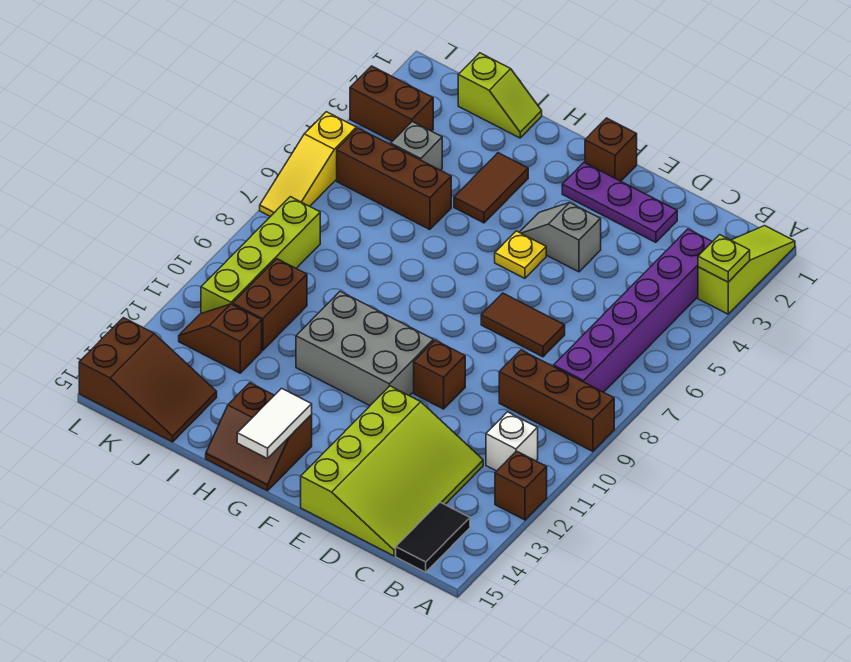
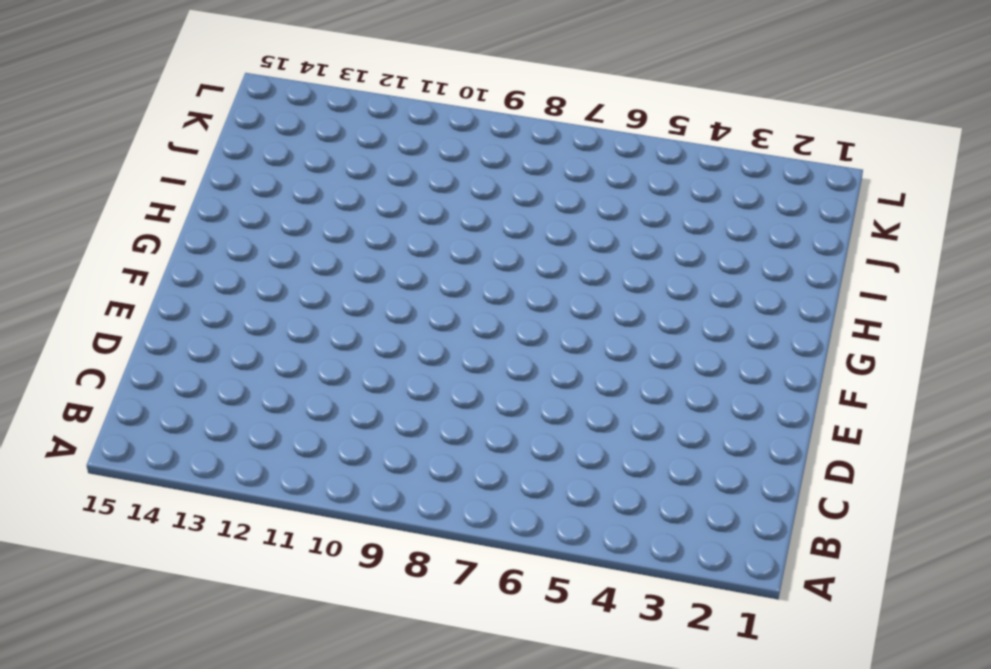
none -> lime 1x3 slope [698,226,795,314]
none -> brown 1x3 brick [499,350,614,451]
none -> brown 1x1 brick [495,451,547,520]

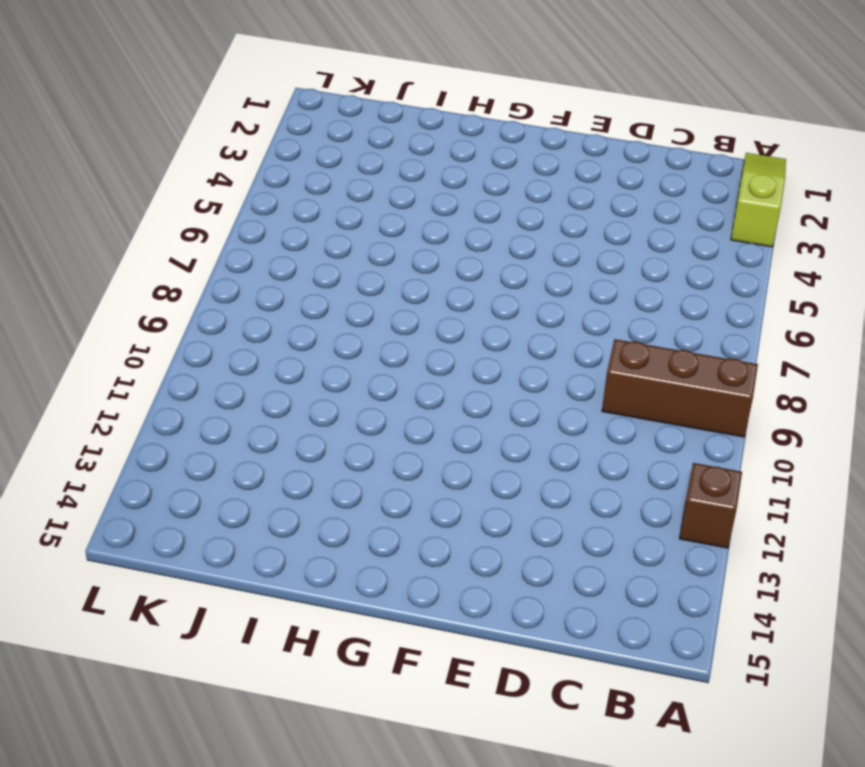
none -> purple 1x6 brick [554,229,712,392]
none -> white 1x1 brick [486,412,538,471]
none -> black 1x2 tile [396,502,470,572]

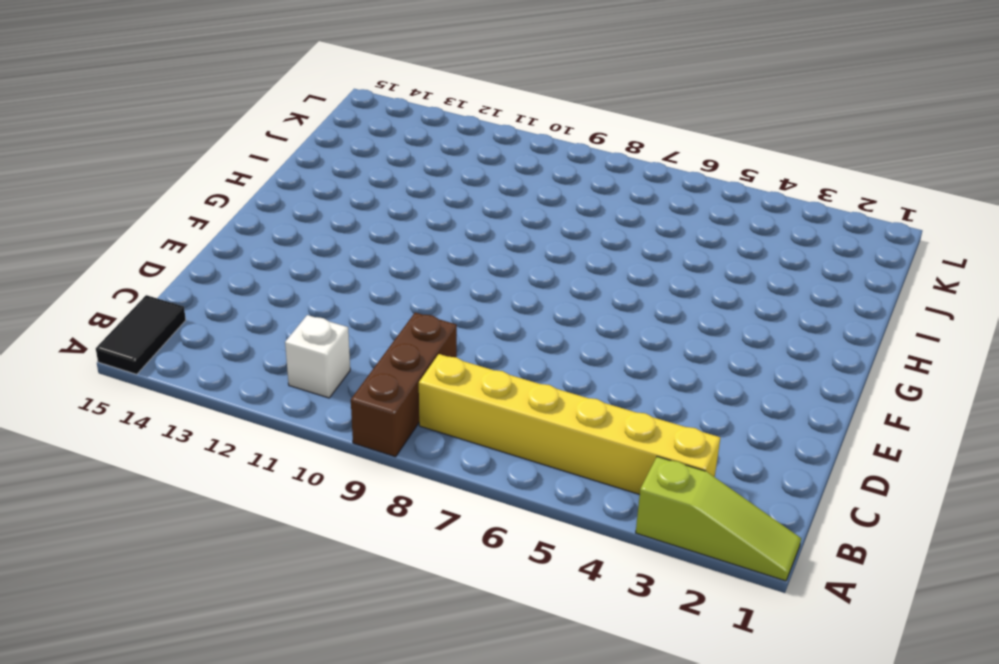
black 1x2 tile [96,295,186,374] -> black 1x2 tile turned to [396,502,470,572]
yellow 1x6 brick [419,354,720,495] -> purple 1x6 brick [554,229,712,392]
none -> brown 1x1 brick [495,451,547,520]
none -> lime 3x4 slope [301,386,483,556]
none -> purple 1x3 plate [562,163,677,242]

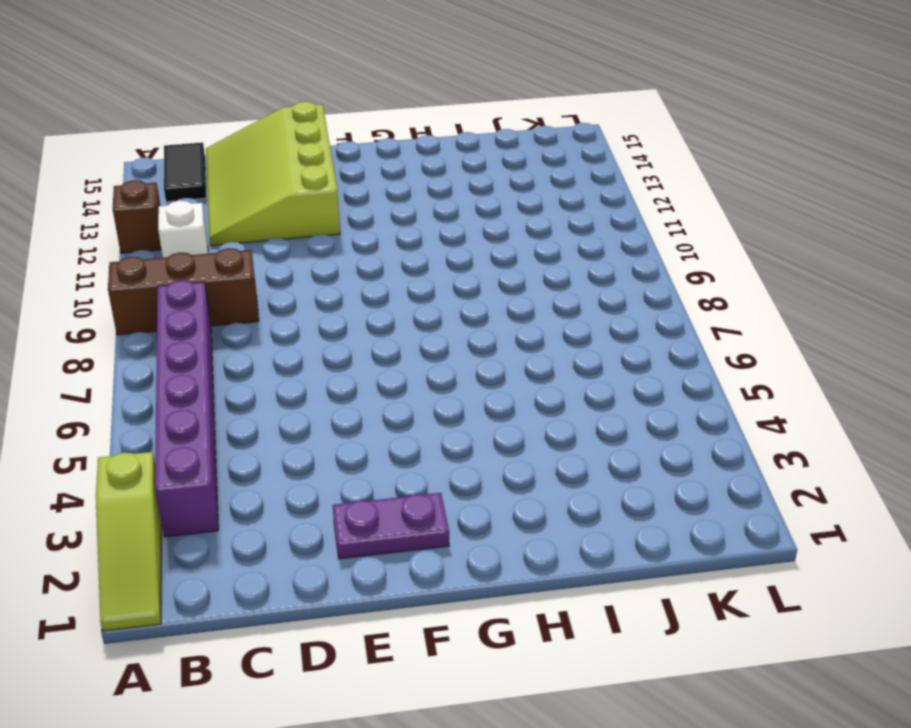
purple 1x2 plate [333,493,449,559] -> purple 1x3 plate [562,163,677,242]
none -> brown 1x2 tile [481,293,565,357]
none -> grey 1x2 slope [519,203,601,272]
none -> brown 1x1 brick [414,340,465,409]

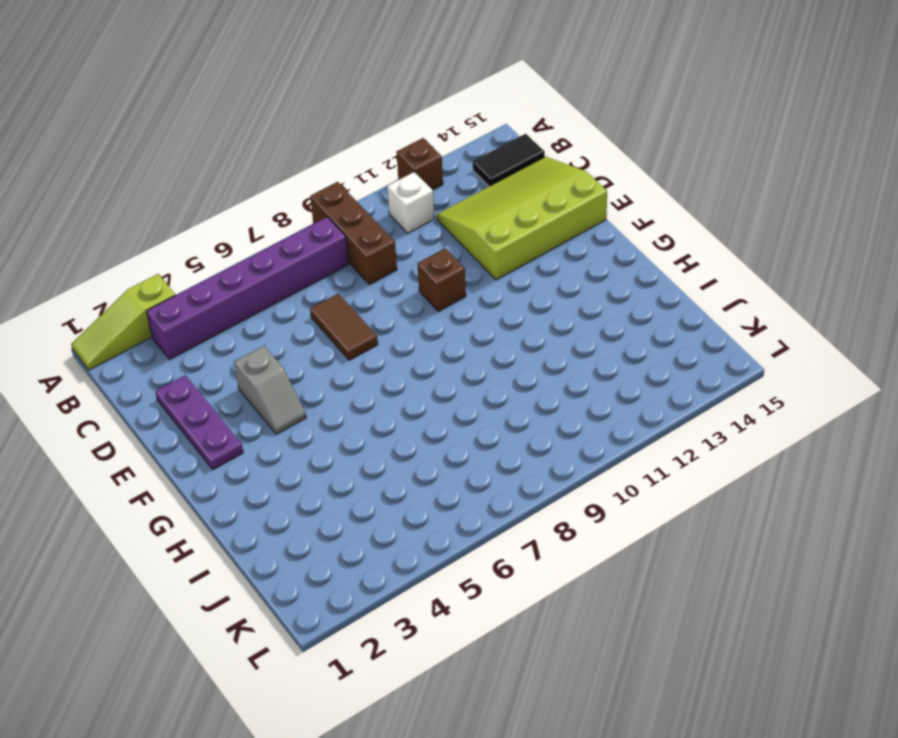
none -> brown 1x1 brick [585,118,637,181]
none -> yellow 1x1 plate [495,231,546,278]
none -> grey 2x3 brick [296,291,434,406]

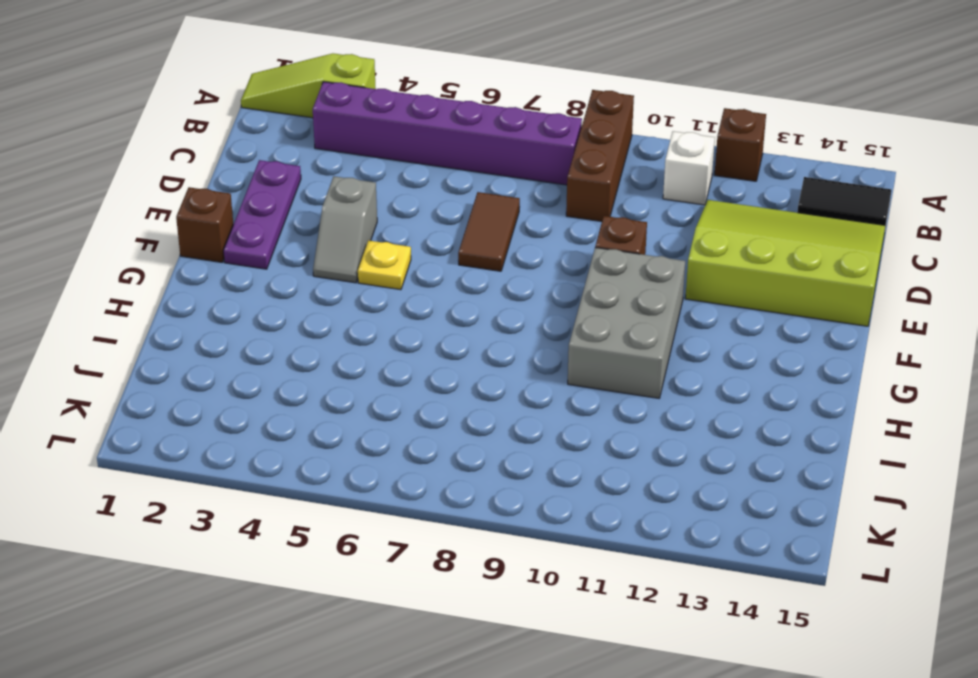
none -> brown 2x2 slope [206,383,312,491]
none -> brown 1x2 tile [454,153,528,223]
none -> lime 1x2 slope [458,53,542,138]

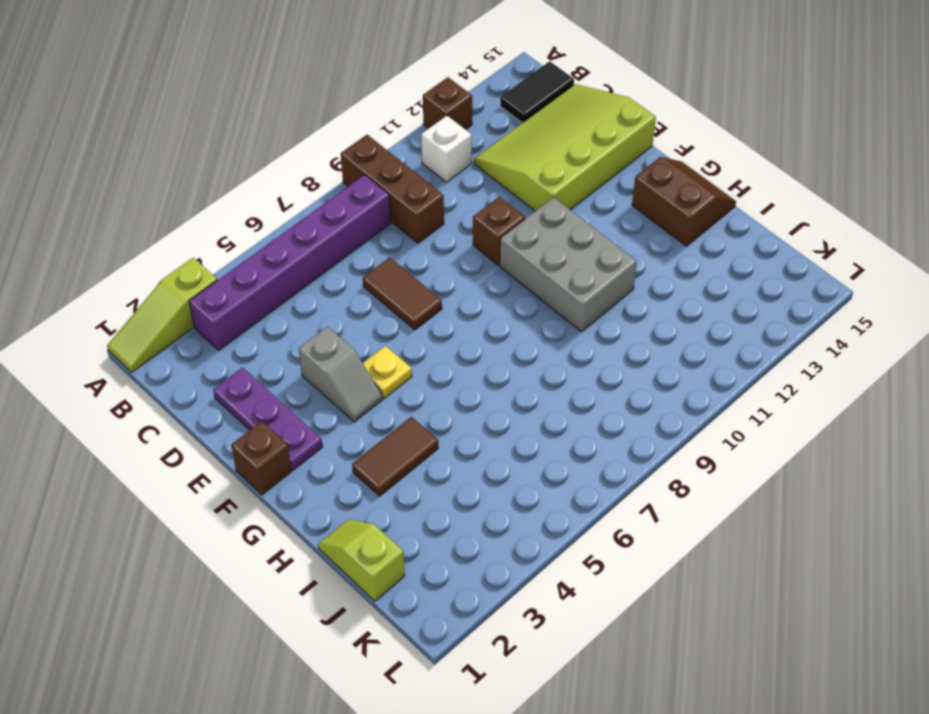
none -> brown 1x3 brick [337,128,451,230]
none -> grey 1x1 brick [391,122,442,170]
none -> brown 1x2 brick [233,259,307,350]

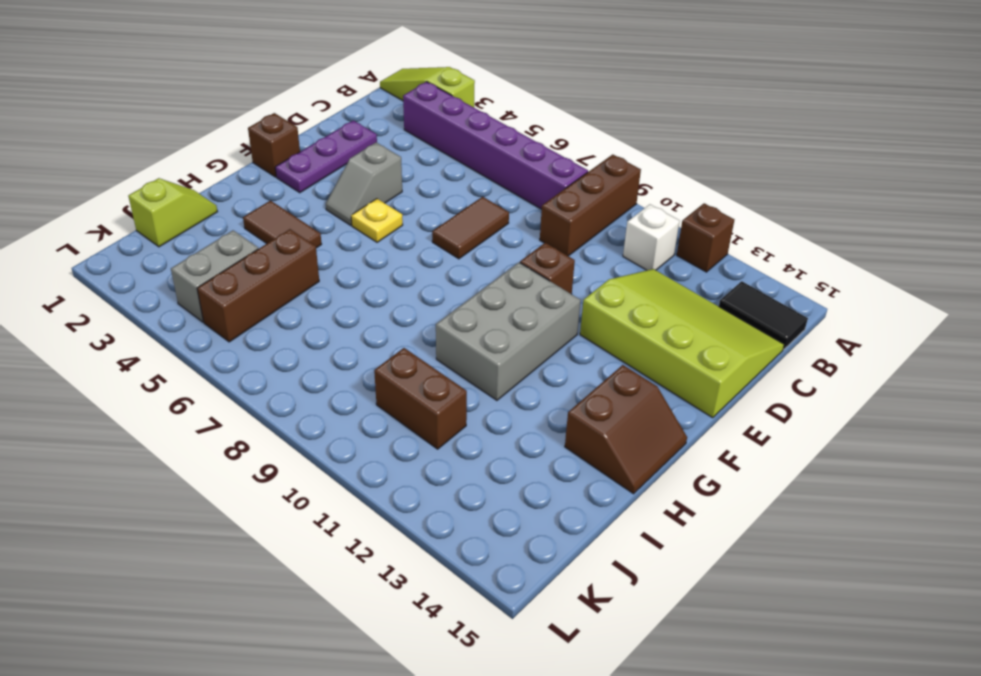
grey 1x2 brick [171,230,258,322] -> grey 1x1 brick [391,122,442,170]
none -> brown 1x2 slope [179,304,262,373]
none -> brown 2x3 slope [79,318,217,442]
none -> brown 1x2 brick [350,66,433,141]

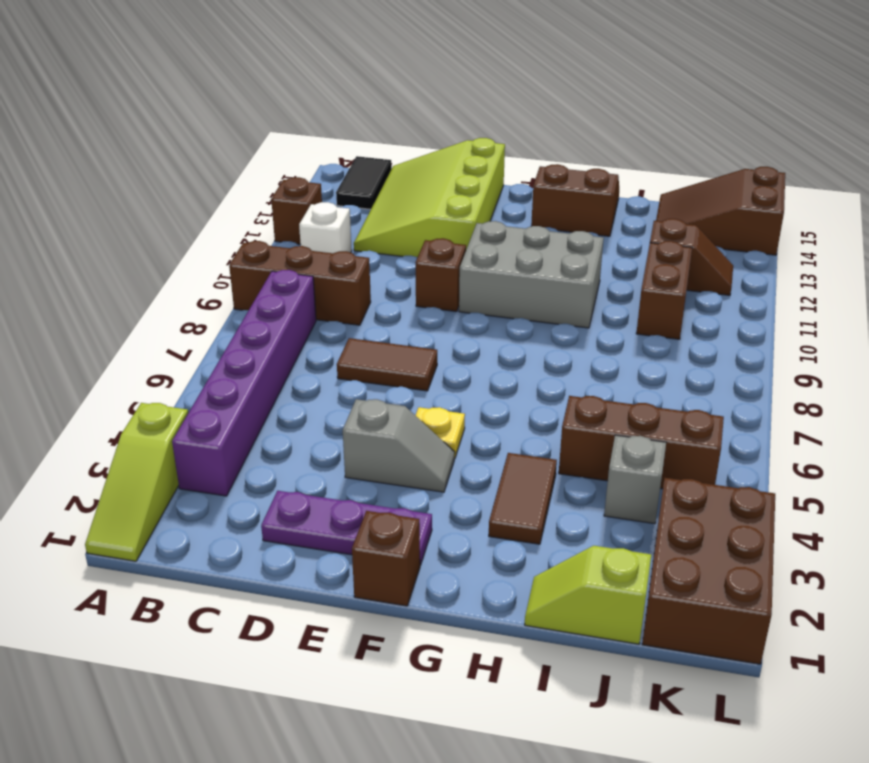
brown 2x3 brick [642,478,775,664] -> brown 1x2 brick [350,66,433,141]
none -> lime 1x4 brick [201,197,320,314]
none -> yellow 1x3 slope [260,112,356,217]
none -> lime 1x1 plate [698,235,750,282]

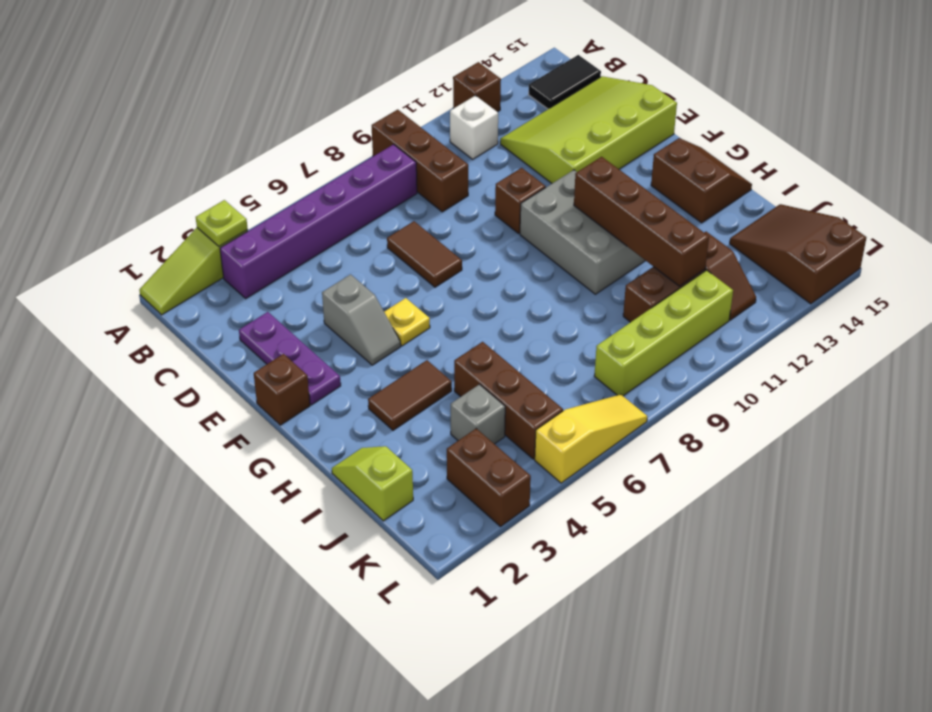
brown 1x4 brick [574,157,709,286] -> none
none -> white 1x2 tile [237,388,312,459]

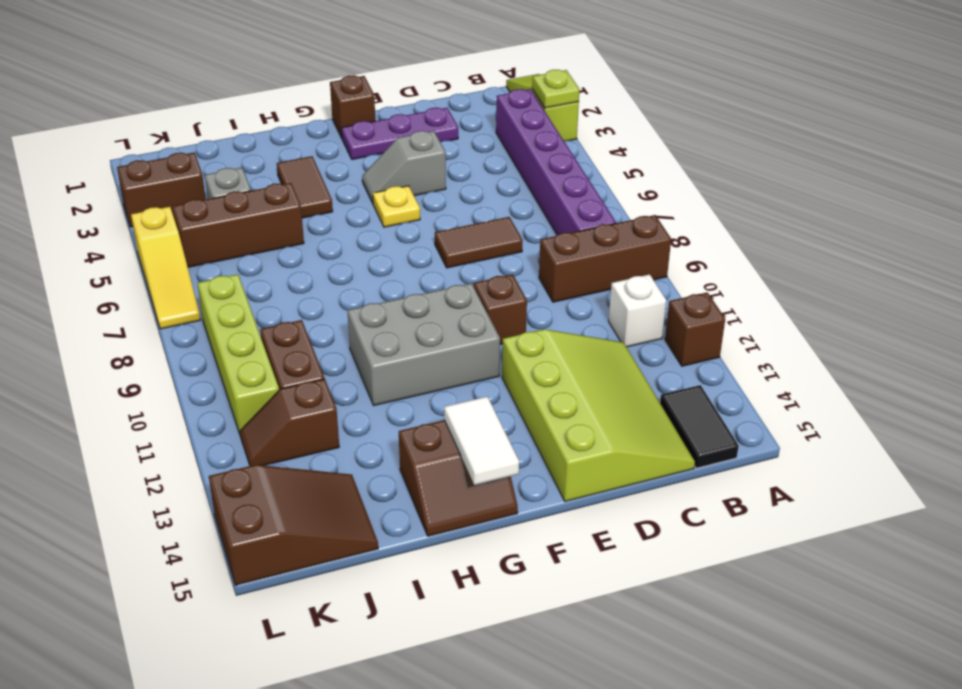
none -> lime 1x2 slope [458,53,542,138]

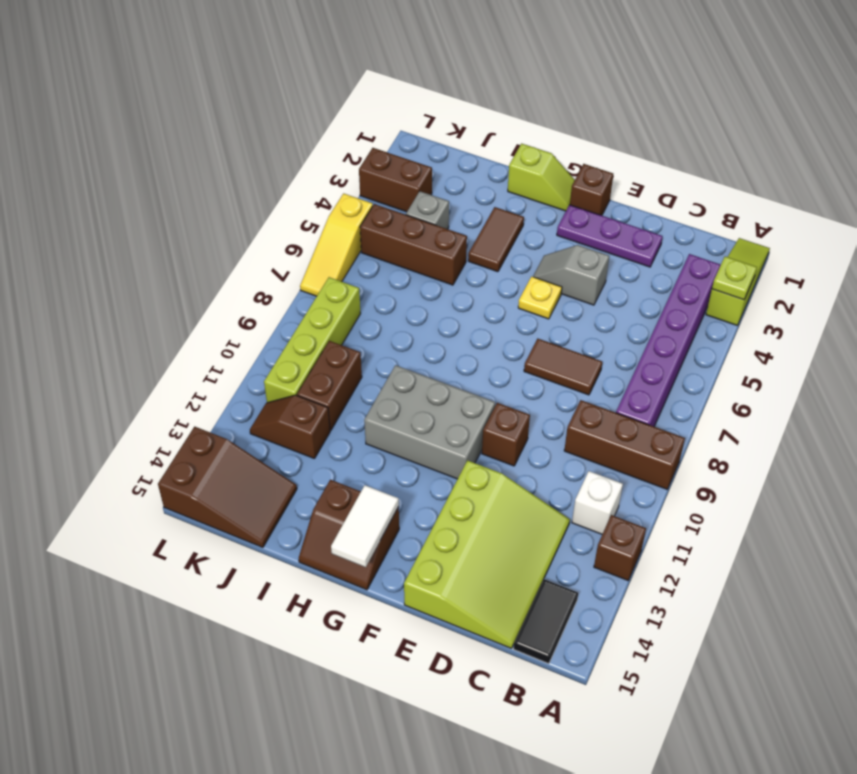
lime 1x2 slope [508,144,575,211] -> lime 1x2 slope moved to [458,53,542,138]

